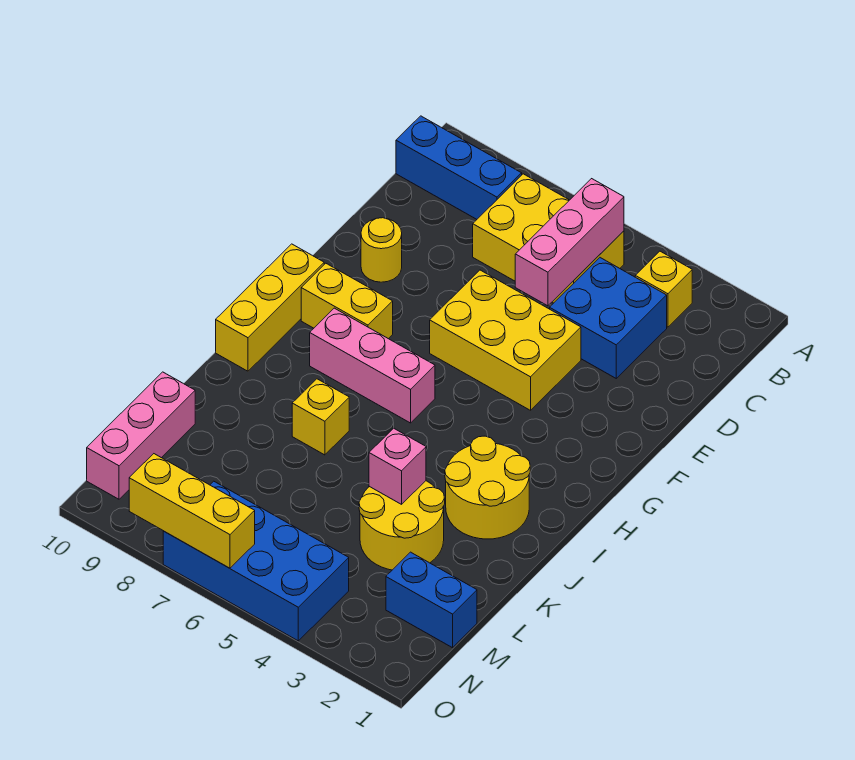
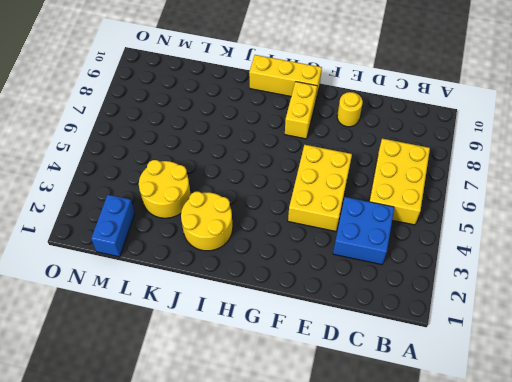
none -> yellow 1x1 brick [635,251,692,327]
none -> blue 1x3 brick [396,116,522,219]
none -> pink 1x3 brick [310,308,435,423]

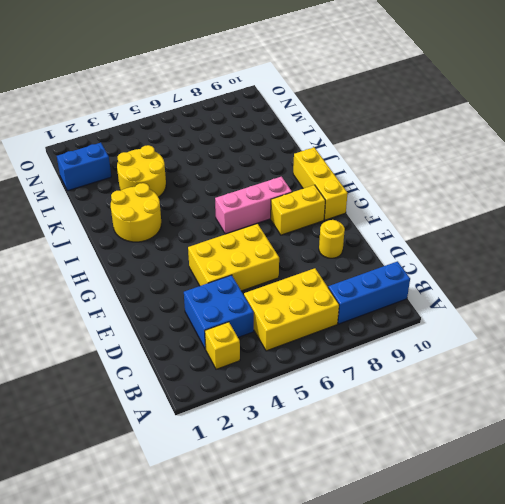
none -> yellow 1x1 brick [292,379,349,455]
none -> pink 1x3 brick [87,372,195,499]
none -> blue 2x4 brick [163,481,349,641]

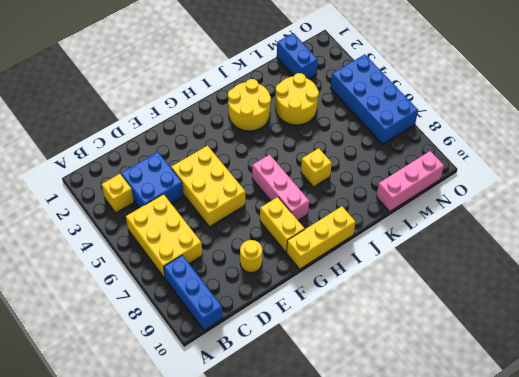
none -> pink 1x3 brick [515,179,624,306]
none -> pink 1x1 brick [369,428,426,504]
none -> yellow 1x3 brick [129,454,255,568]

